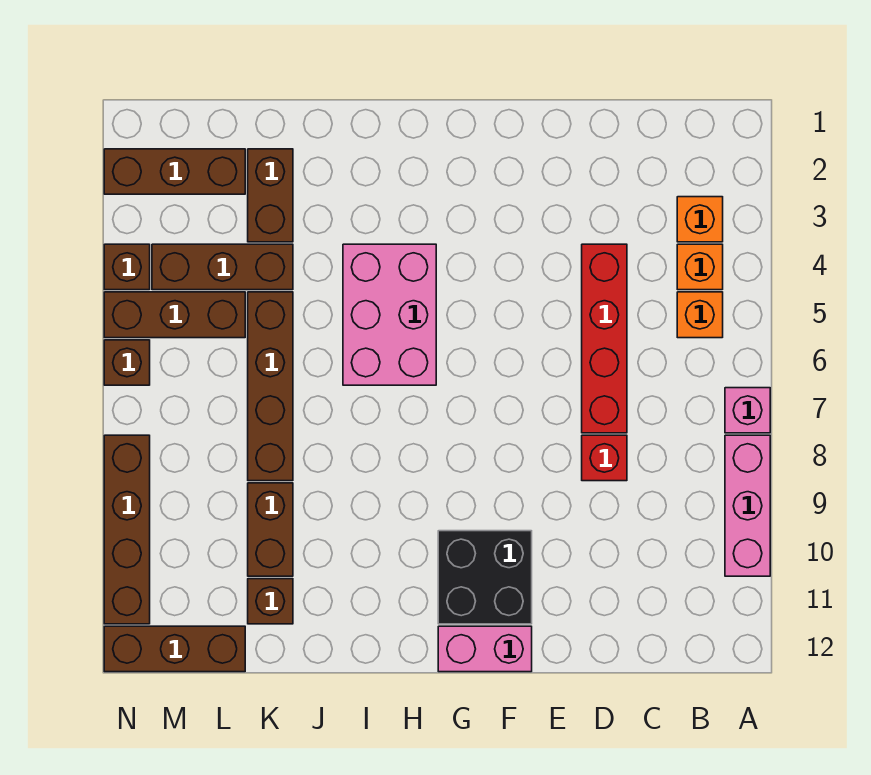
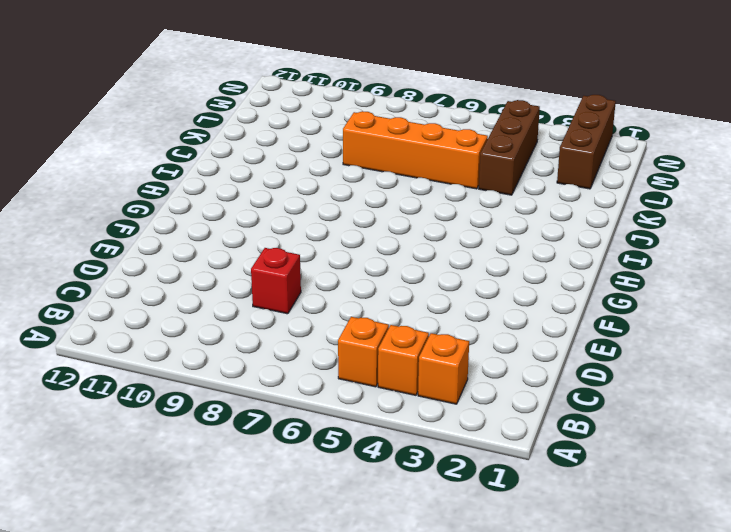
orange 1x4 brick [343,111,488,189] -> brown 1x4 brick [248,292,293,481]
none -> pink 1x1 brick [725,388,770,433]
none -> pink 1x3 brick [725,435,770,576]
none -> red 1x4 brick [582,244,627,433]

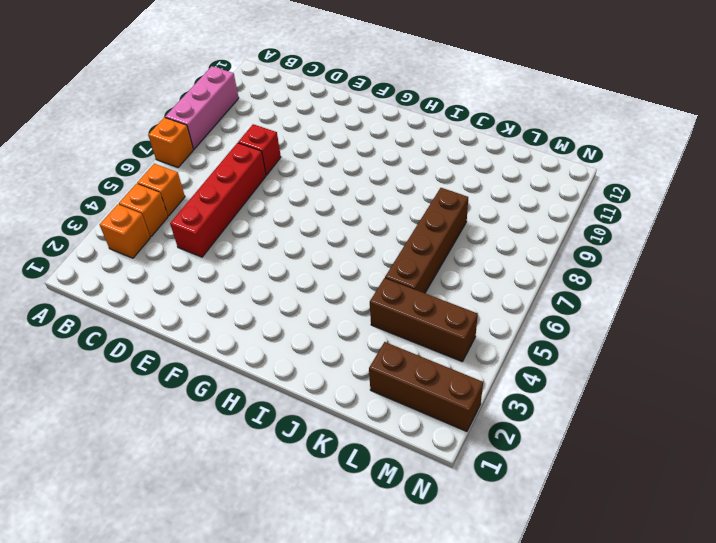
orange 1x1 brick [148,117,193,167] -> pink 1x1 brick [725,388,770,433]
none -> black 2x2 brick [438,531,532,624]
none -> pink 1x2 brick [438,626,532,672]
none -> pink 2x3 brick [343,244,436,385]

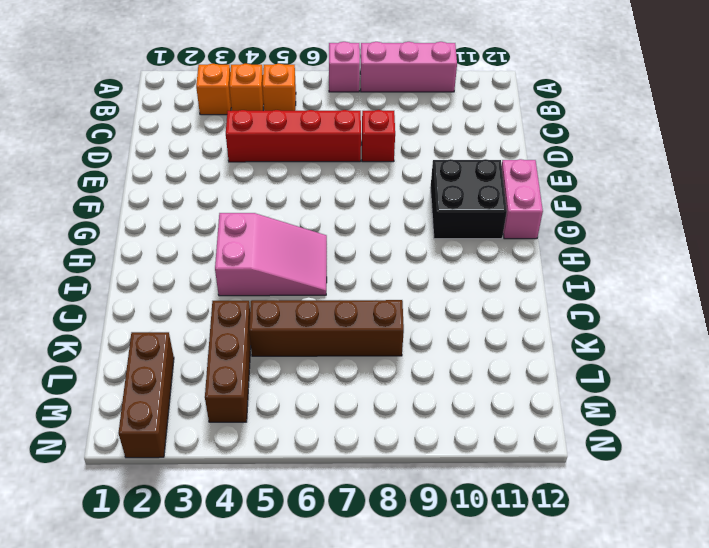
pink 2x3 slope [215,213,327,296] -> pink 2x3 brick [343,244,436,385]
none -> brown 1x2 brick [248,149,293,242]
none -> brown 1x2 brick [248,483,293,576]
none -> brown 1x1 brick [248,579,293,624]

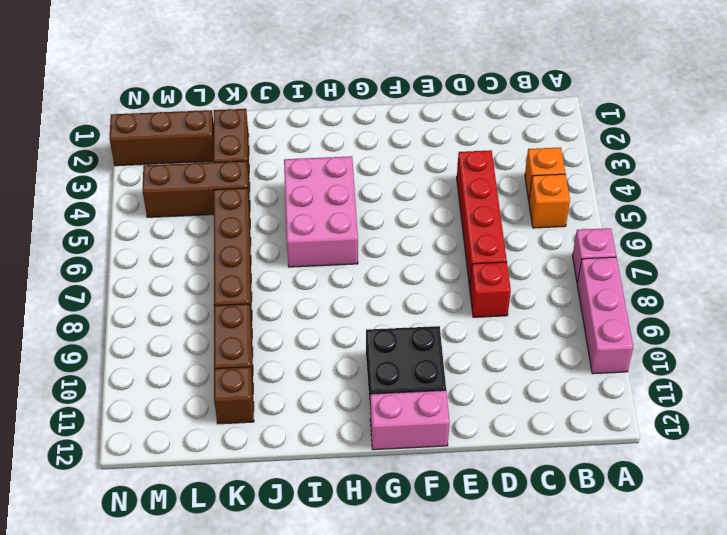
none -> orange 1x1 brick [677,197,723,242]
none -> brown 1x3 brick [104,292,245,338]
none -> brown 1x3 brick [104,626,245,672]

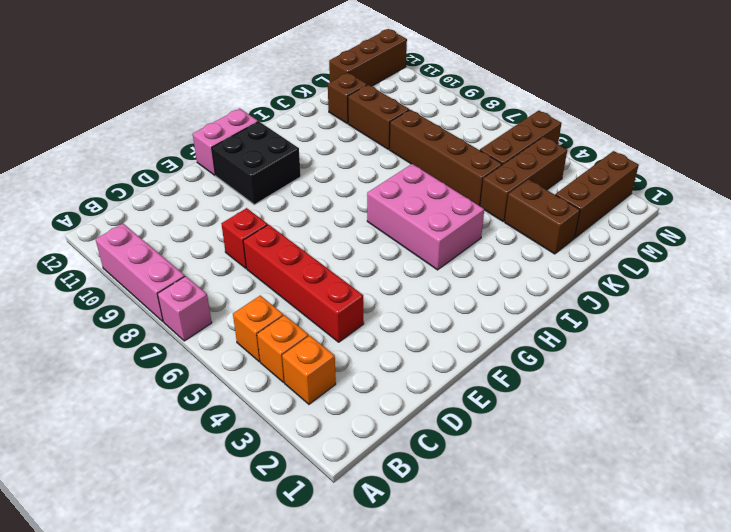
none -> brown 1x1 brick [104,244,150,290]
none -> brown 1x1 brick [104,340,150,385]
none -> brown 1x4 brick [104,435,150,624]

